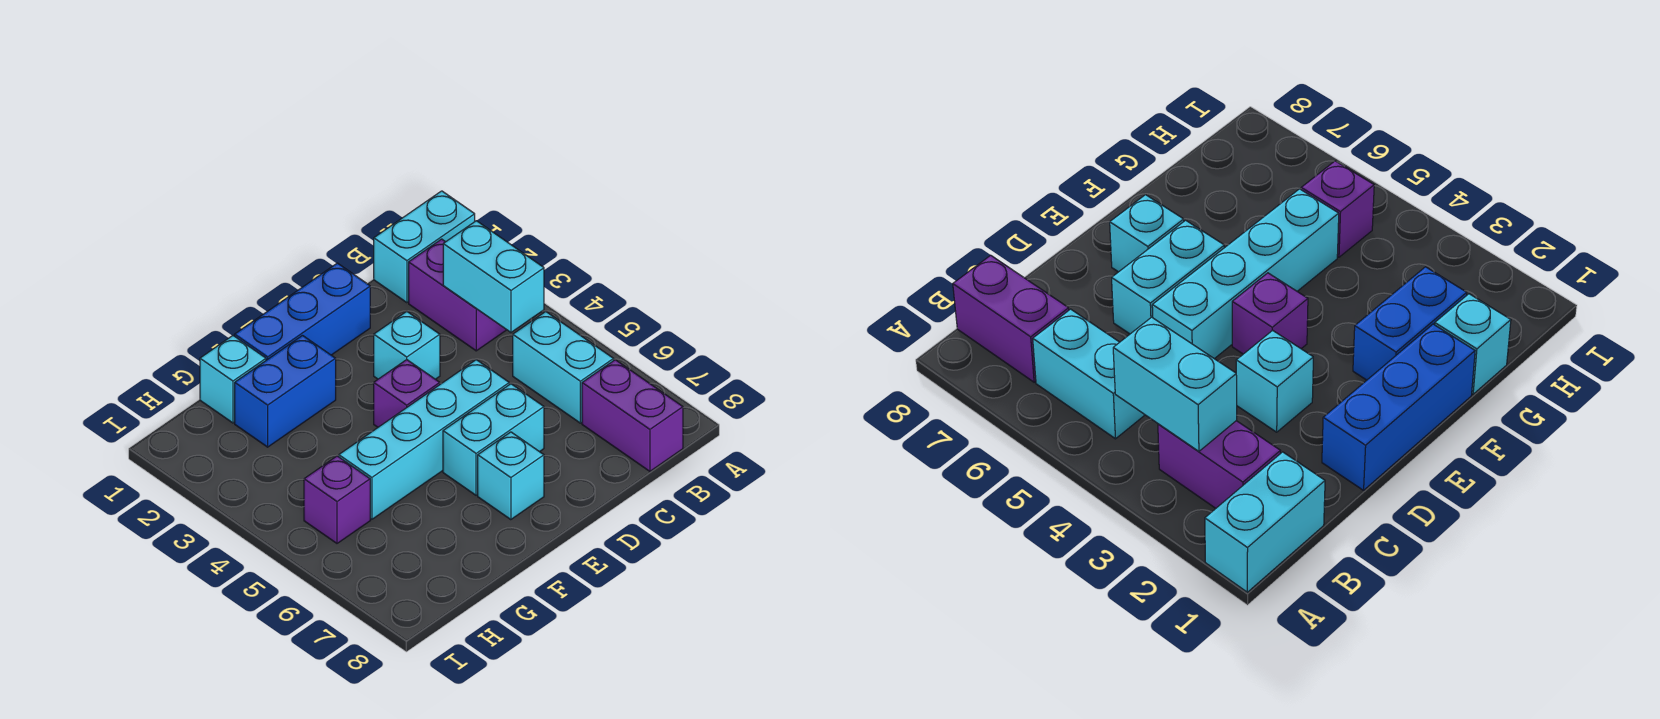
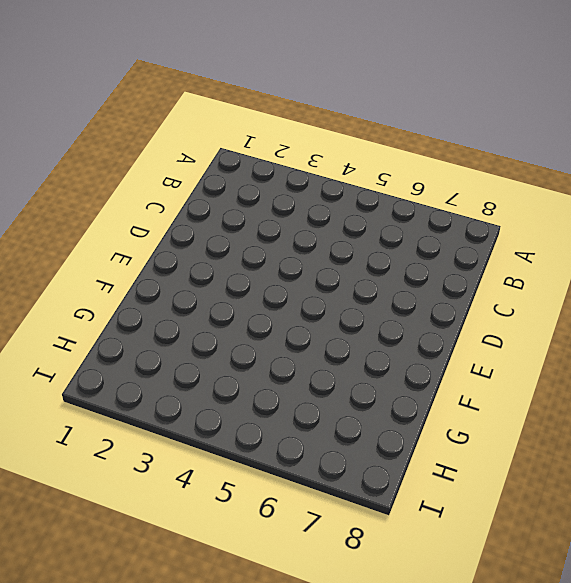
none -> cyan 1x2 brick [374,191,475,303]
none -> purple 1x2 brick [409,239,506,351]
none -> cyan 1x2 brick [513,312,614,423]

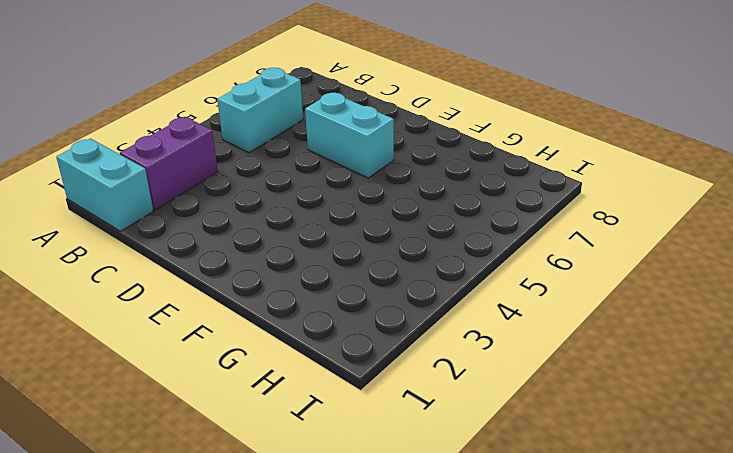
none -> purple 1x2 brick [582,360,683,471]
none -> blue 1x3 brick [235,263,370,360]
none -> cyan 1x1 brick [374,311,440,379]

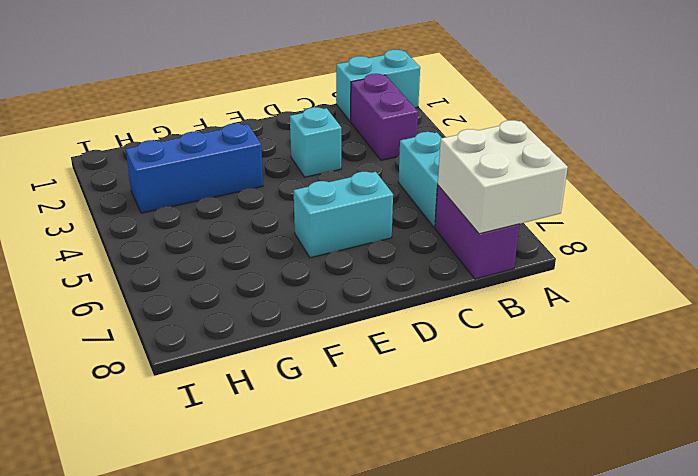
white 2x2 brick [438,120,568,234] -> none
blue 1x3 brick [126,123,263,213] -> blue 1x3 brick moved to [235,263,370,360]
none -> cyan 1x4 brick [339,360,509,519]
none -> purple 1x1 brick [374,360,440,427]
none -> cyan 1x1 brick [478,432,544,520]

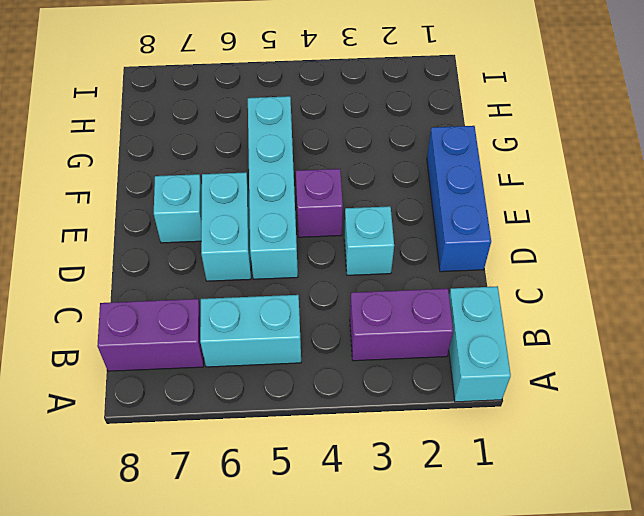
none -> blue 1x2 brick [235,336,336,447]
none -> cyan 1x1 brick [200,336,266,423]
none -> purple 1x1 brick [304,456,370,543]

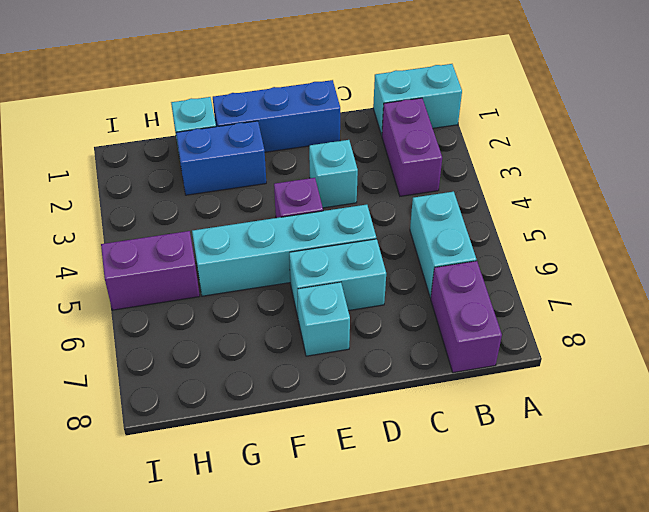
purple 1x2 brick [101,231,200,310] -> purple 1x1 brick [304,456,370,543]
none -> cyan 1x2 brick [443,221,544,332]

